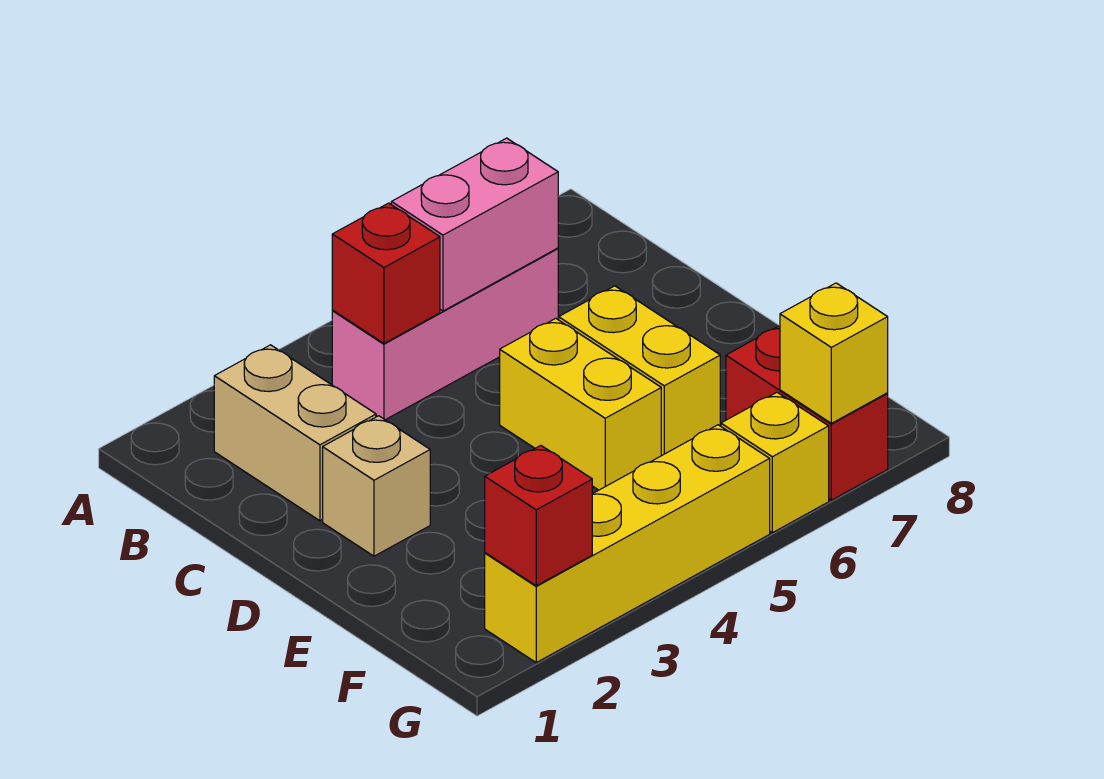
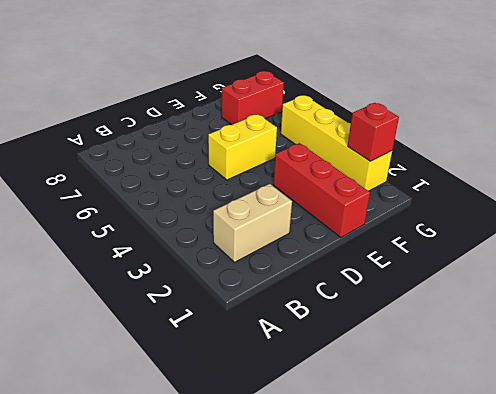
red 1x3 brick [273,143,370,237] -> none
none -> pink 1x3 brick [332,248,558,420]
none -> tan 1x1 brick [323,416,430,556]
none -> yellow 1x2 brick [559,286,720,456]

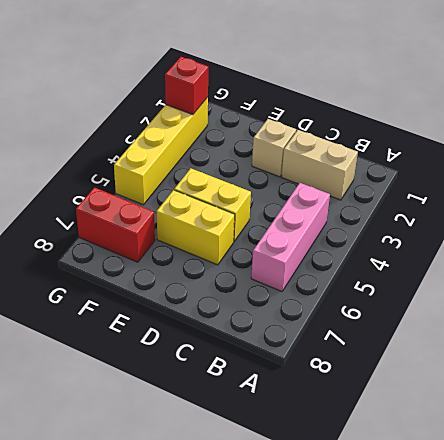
none -> yellow 1x1 brick [721,392,829,533]
none -> red 1x1 brick [332,203,440,343]
none -> pink 1x2 brick [391,138,558,311]

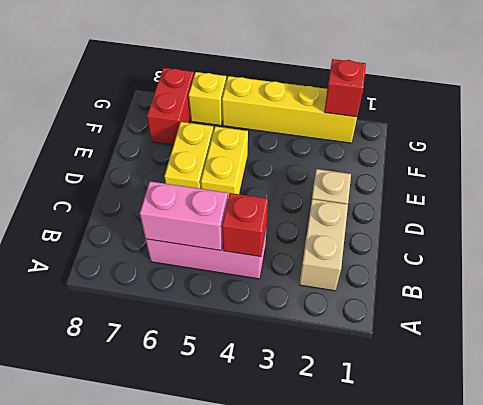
none -> yellow 1x1 brick [780,283,888,423]

